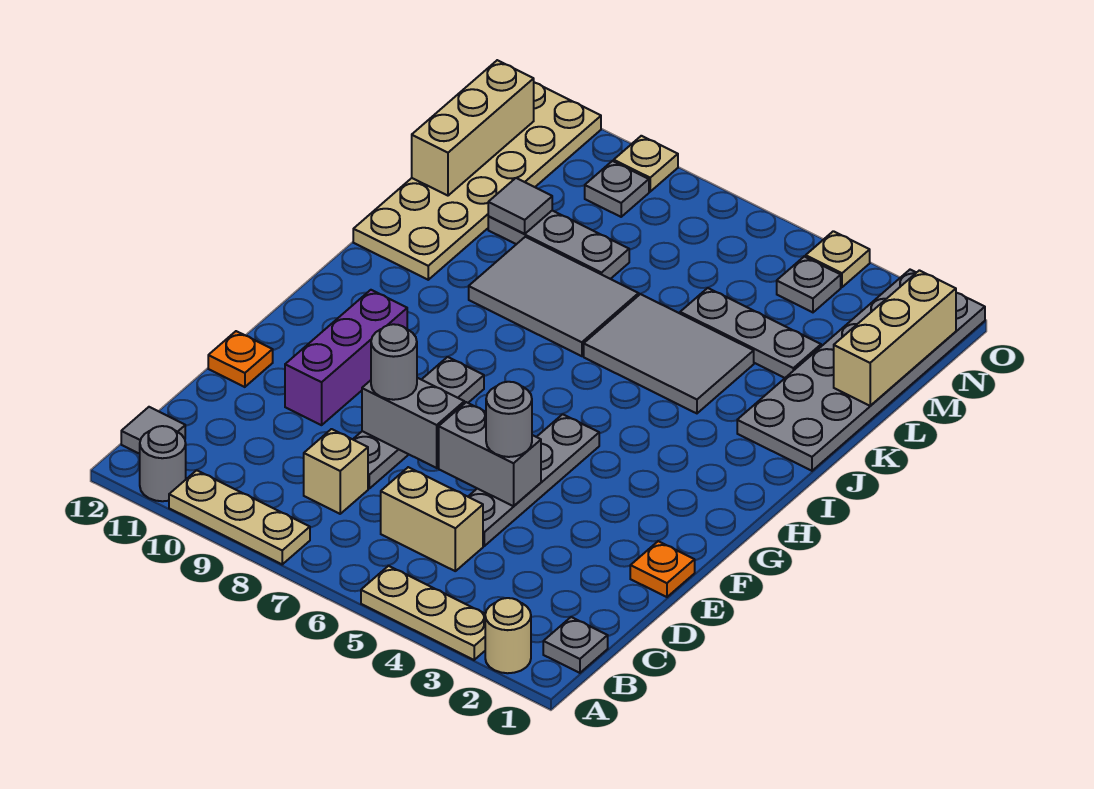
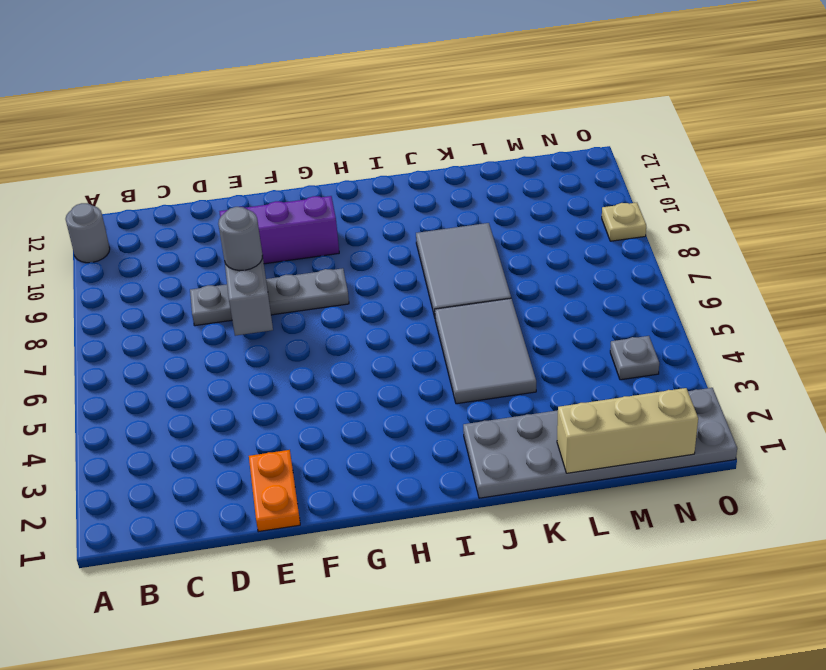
orange 1x2 plate [249,450,300,532] -> orange 1x1 plate [630,541,695,597]
none -> tan 1x1 round brick [485,598,531,673]
none -> tan 1x3 plate [361,566,485,660]
none -> tan 1x3 plate [169,470,310,564]
none -> grey 1x1 plate [543,617,608,673]

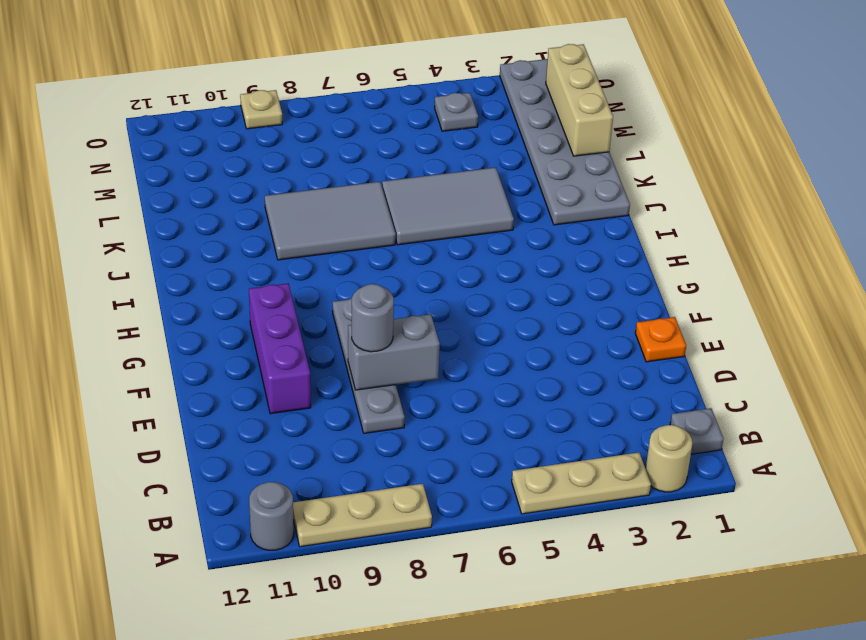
none -> grey 1x1 tile [121,407,185,454]
none -> tan 1x2 brick [381,467,483,571]
none -> tan 1x1 brick [304,429,368,514]
none -> grey 1x4 plate [468,414,599,546]

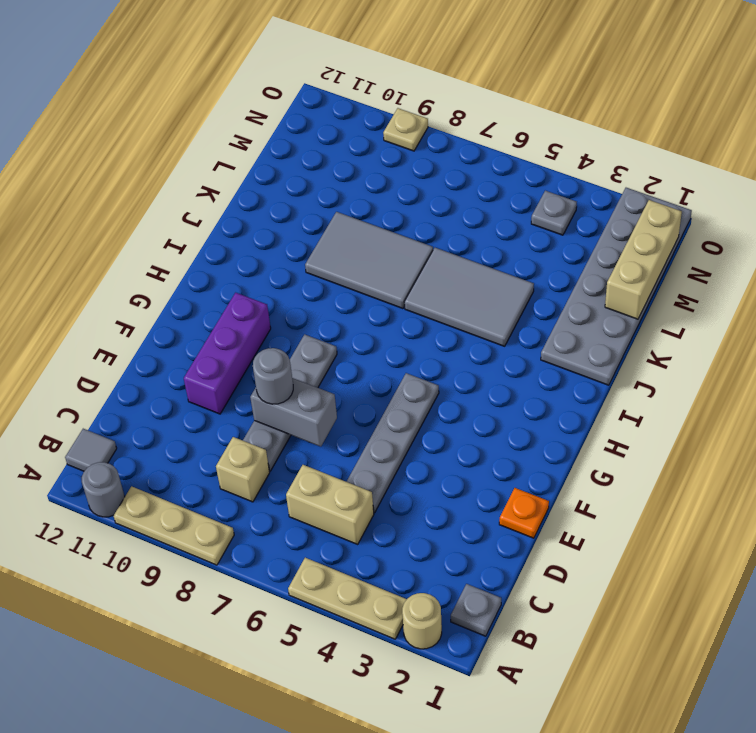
none -> orange 1x1 plate [208,331,273,387]
none -> tan 2x6 plate [353,83,601,280]
none -> grey 1x3 plate [680,288,821,378]
none -> grey 1x3 plate [488,211,629,279]

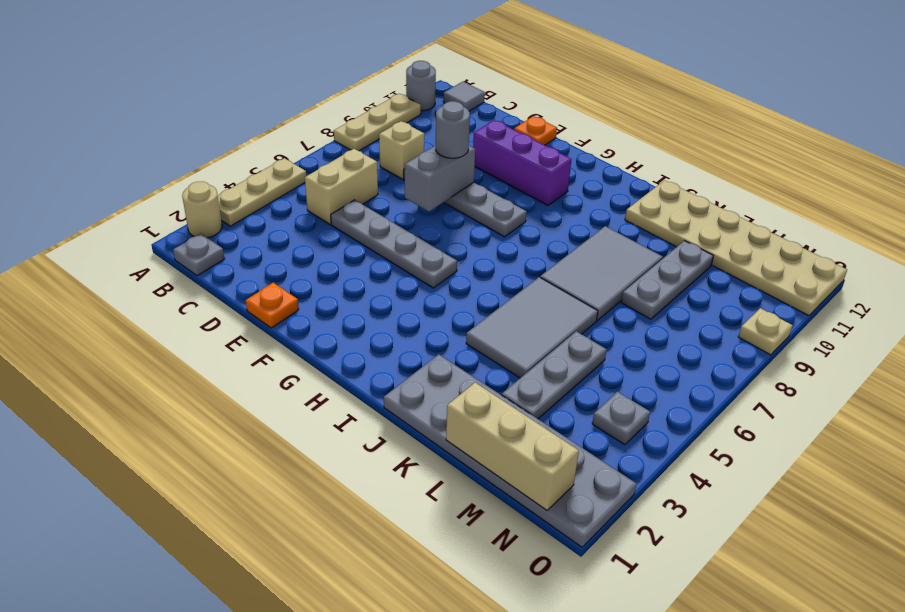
none -> grey 1x1 plate [585,161,649,217]
none -> tan 1x1 plate [806,231,870,287]
none -> grey 1x2 brick [439,402,541,506]
none -> grey 1x1 tile [488,178,552,234]

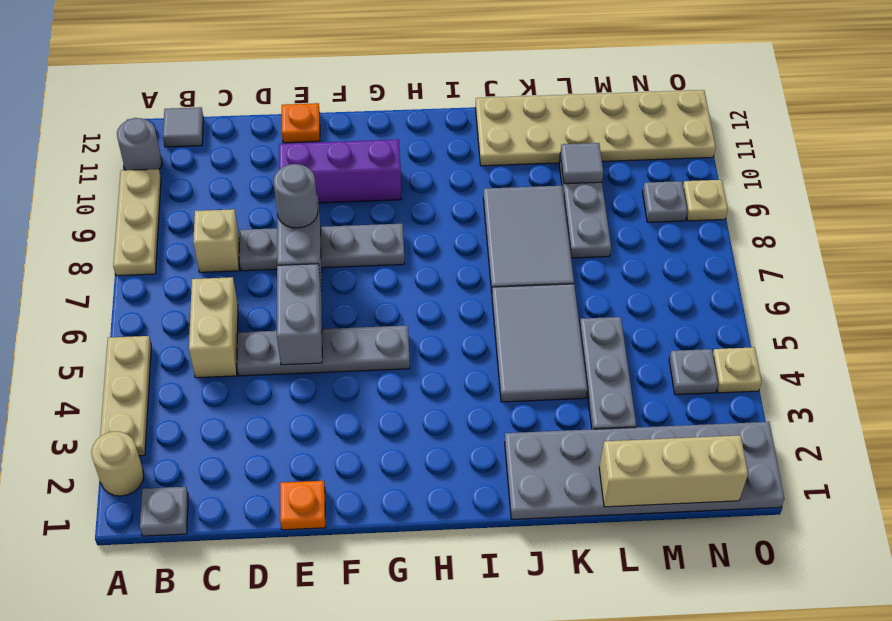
none -> tan 1x3 brick [412,60,534,196]
none -> grey 1x1 round brick [486,382,532,457]

